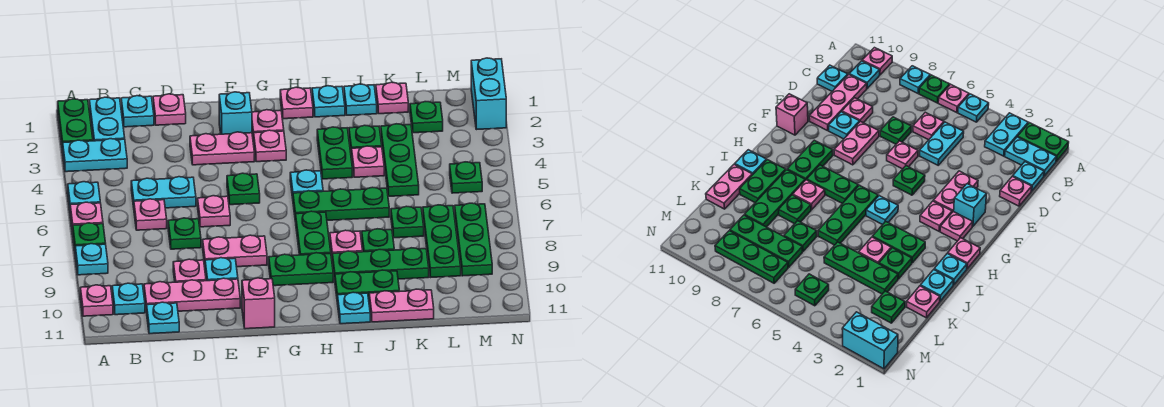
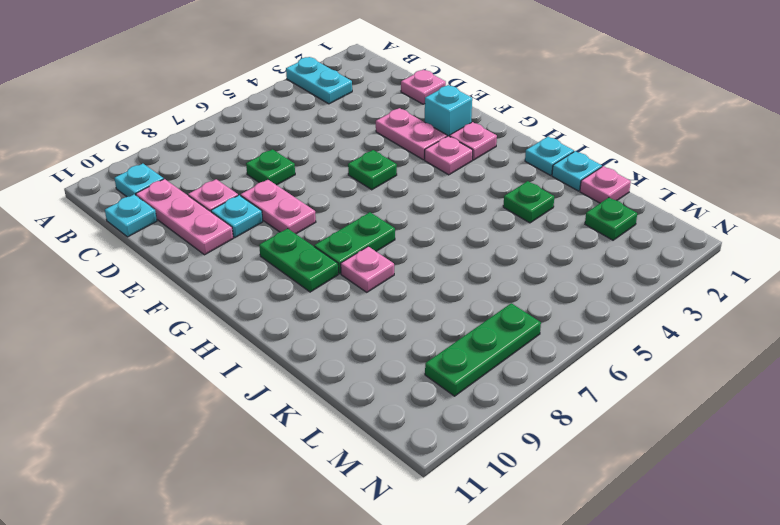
none -> green 1x2 plate [58,99,93,150]
none -> cyan 1x1 plate [68,182,100,208]
none -> pink 1x1 plate [70,202,103,232]
none -> green 1x1 plate [73,223,106,248]

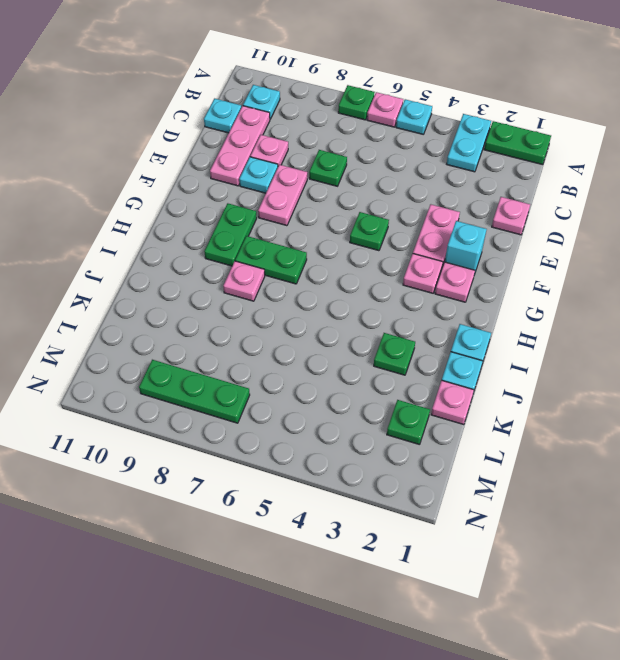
none -> cyan 1x1 plate [75,244,108,275]
none -> pink 1x1 plate [80,285,113,316]
none -> cyan 1x2 plate [89,97,125,141]
none -> cyan 1x1 plate [121,96,154,127]

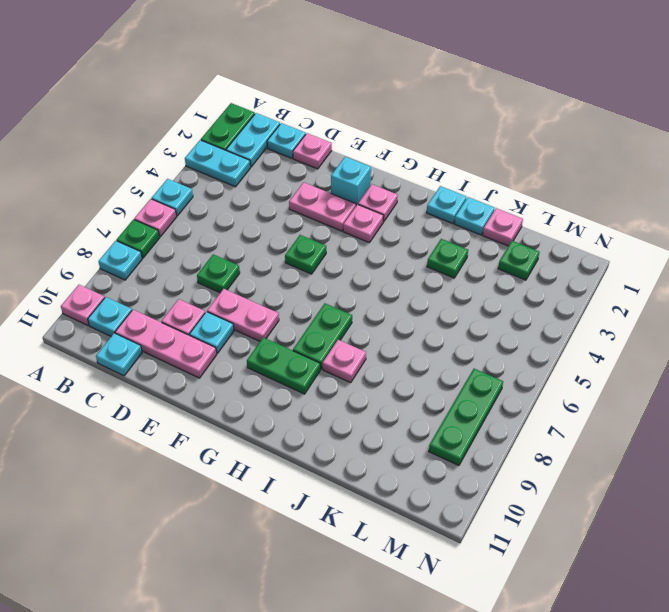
none -> cyan 1x2 plate [131,177,196,208]
none -> pink 1x1 plate [134,199,167,230]
none -> pink 1x1 plate [198,196,230,227]
none -> pink 1x1 brick [242,278,275,329]

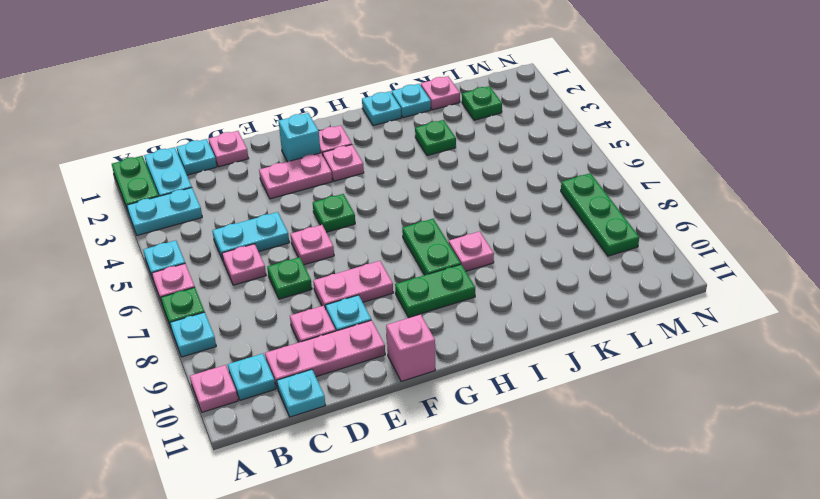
none -> pink 1x1 plate [280,87,313,119]
none -> cyan 1x1 plate [290,170,323,198]
none -> green 1x3 plate [293,187,389,222]
none -> green 1x2 plate [317,127,352,179]

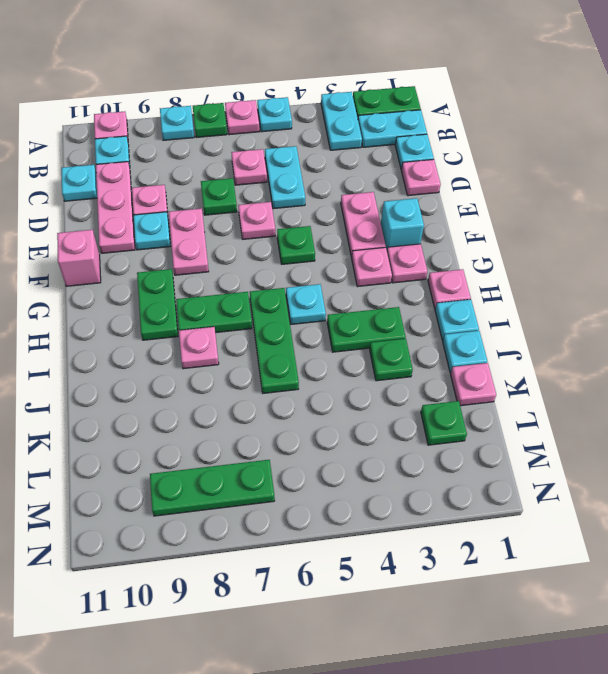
none -> green 1x3 plate [332,248,429,280]
none -> green 1x2 plate [335,270,399,299]
none -> cyan 1x1 plate [337,292,370,324]
none -> pink 1x1 plate [352,146,384,177]

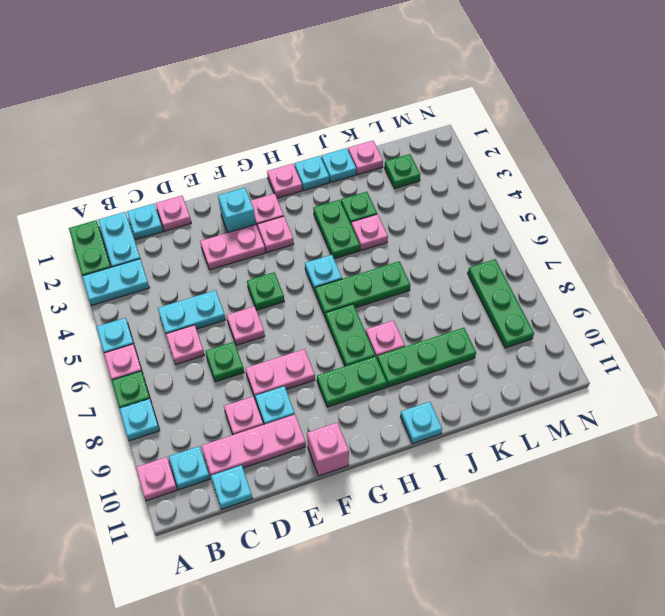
none -> green 1x2 plate [335,270,399,299]
none -> green 1x1 plate [362,229,394,252]
none -> pink 1x2 plate [369,289,434,322]
none -> green 1x3 plate [381,124,419,196]

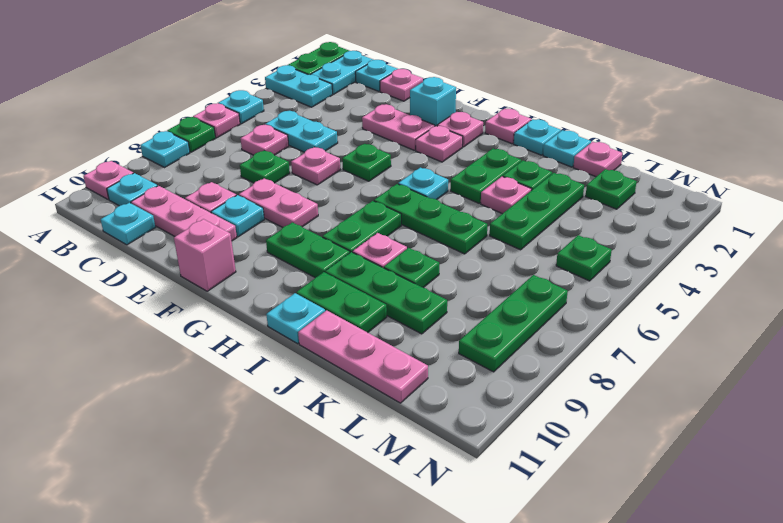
pink 1x3 plate [298,310,428,403] -> pink 1x2 plate [369,289,434,322]
none -> green 1x1 plate [391,206,424,238]
none -> green 1x3 plate [423,205,461,277]
none -> cyan 1x2 brick [471,58,506,130]

